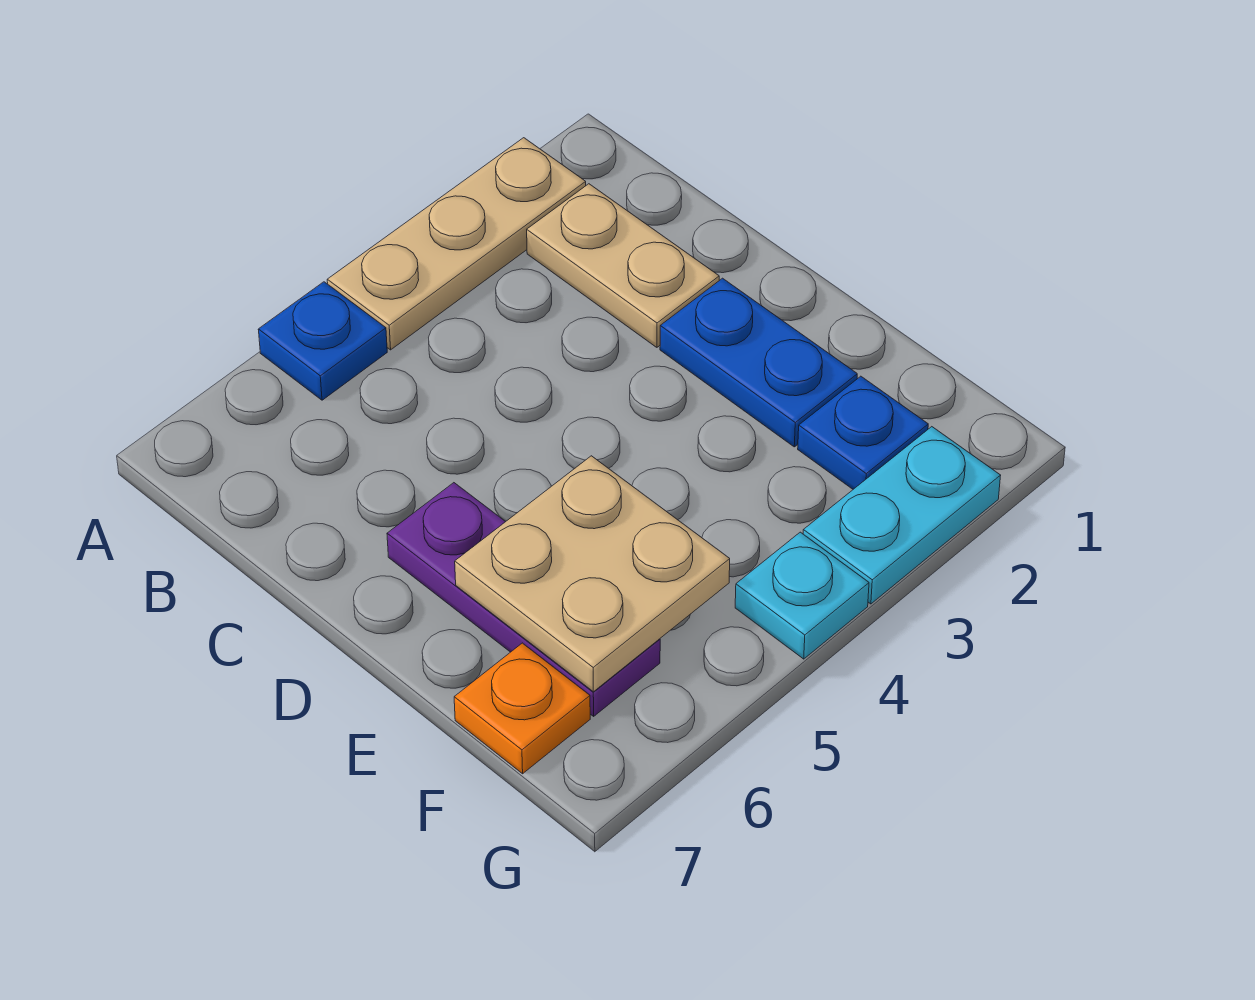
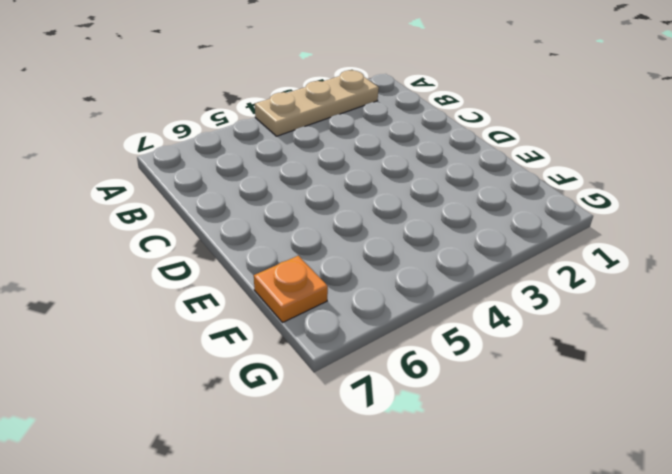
none -> blue 1x1 plate [258,282,387,400]
none -> tan 1x2 plate [527,184,719,347]

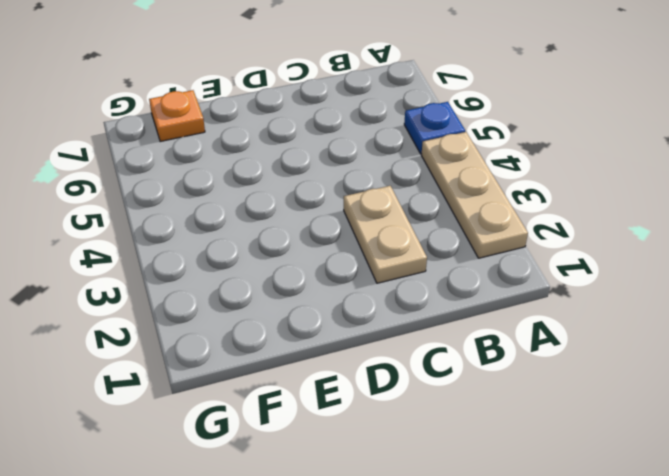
tan 1x2 plate [344,186,427,283] -> tan 1x2 plate turned to [527,184,719,347]
none -> blue 1x2 plate [660,278,857,447]
none -> purple 1x3 plate [387,483,660,716]

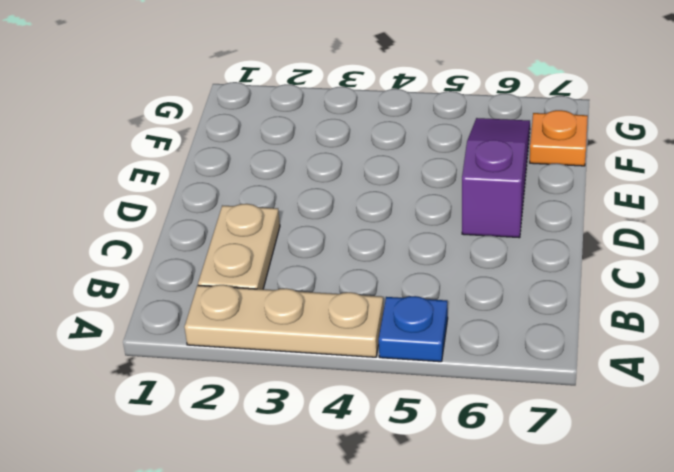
purple 1x3 slope [462,118,530,238] -> purple 1x3 plate [387,483,660,716]
none -> blue 1x2 plate [660,278,857,447]
none -> blue 1x1 plate [798,376,928,489]

